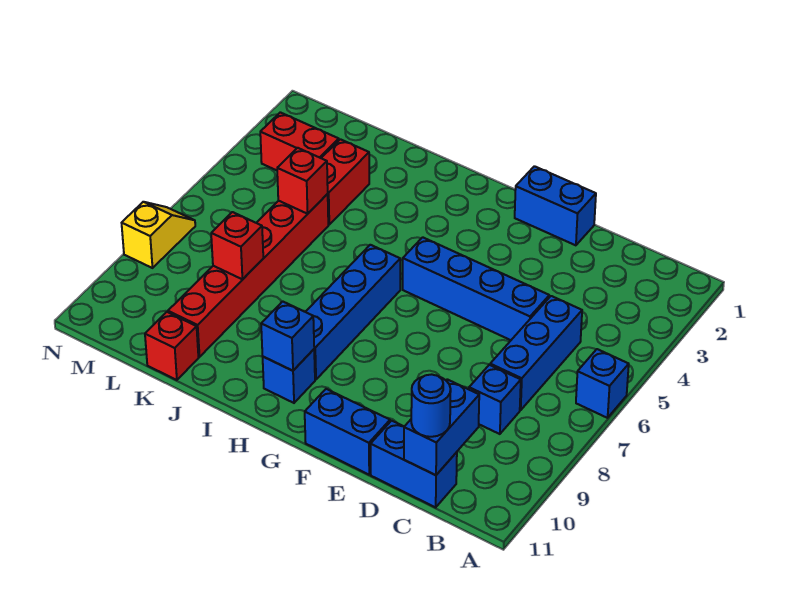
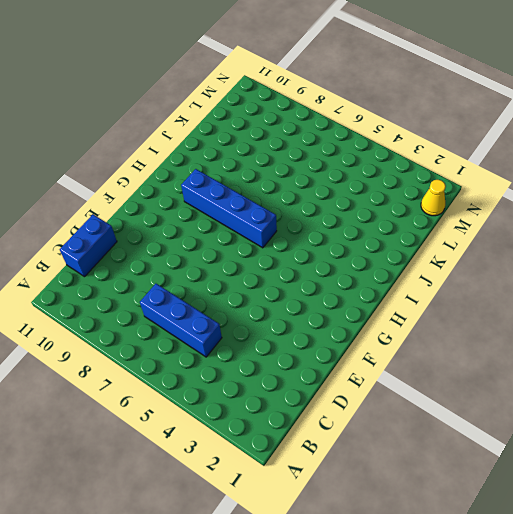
yellow 1x1 cone [421,180,446,216] -> none
none -> blue 1x1 brick [576,349,629,418]
none -> blue 1x1 brick [469,365,521,434]
none -> blue 1x4 brick [403,237,549,340]

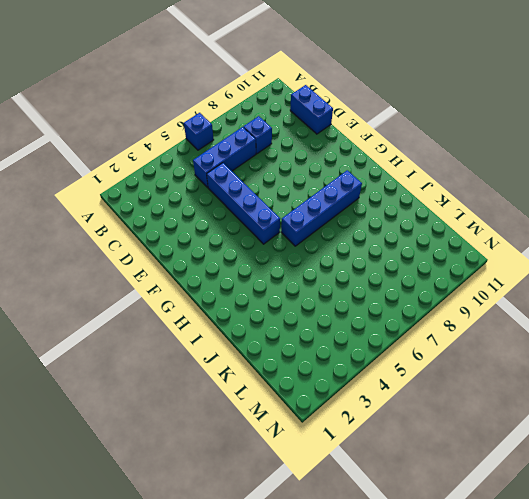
none -> blue 1x2 brick [515,166,596,245]
none -> blue 1x2 brick [305,389,390,475]
none -> blue 1x1 brick [263,349,315,403]

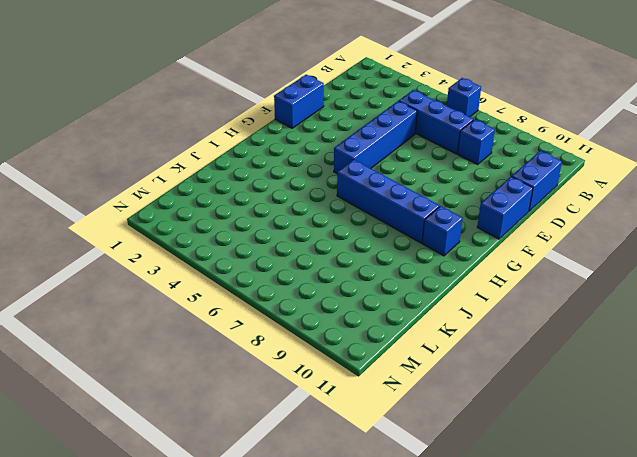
none -> red 1x2 brick [322,139,369,225]
none -> red 1x6 brick [168,194,328,357]
none -> red 1x1 brick [145,312,198,380]

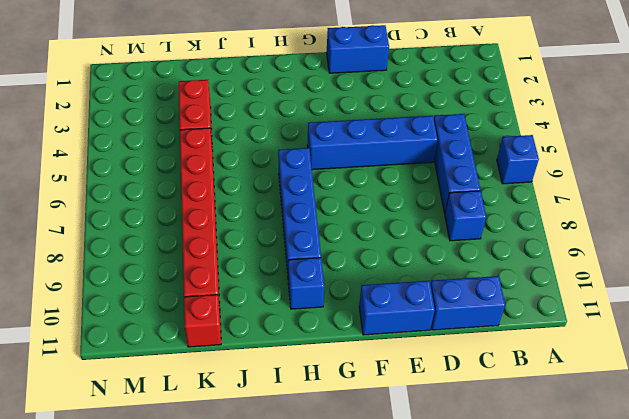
none -> red 1x2 brick [260,112,339,170]
none -> yellow 1x2 slope [122,202,195,268]
none -> blue 1x2 brick [404,379,479,475]

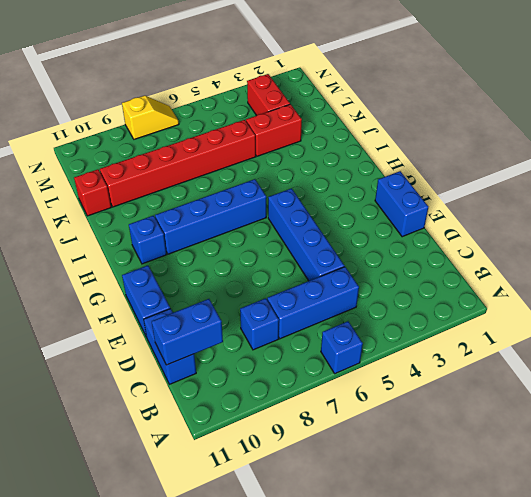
none -> blue 1x1 brick [261,301,314,371]
none -> red 1x1 brick [277,148,328,214]
none -> red 1x1 brick [211,212,263,279]

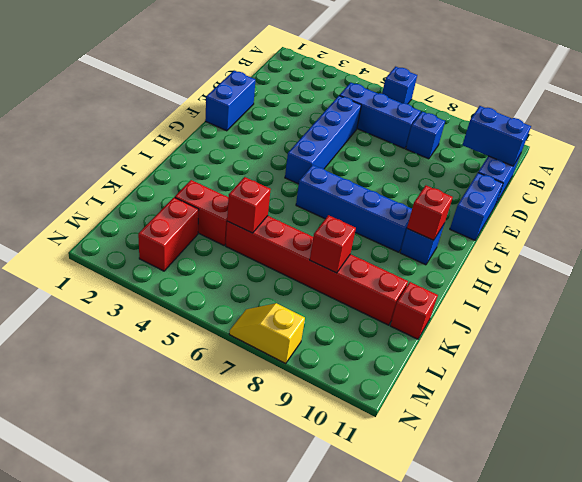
red 1x1 brick [407,185,453,240] -> blue 1x1 brick [261,301,314,371]
none -> blue 1x1 round brick [411,374,451,437]

